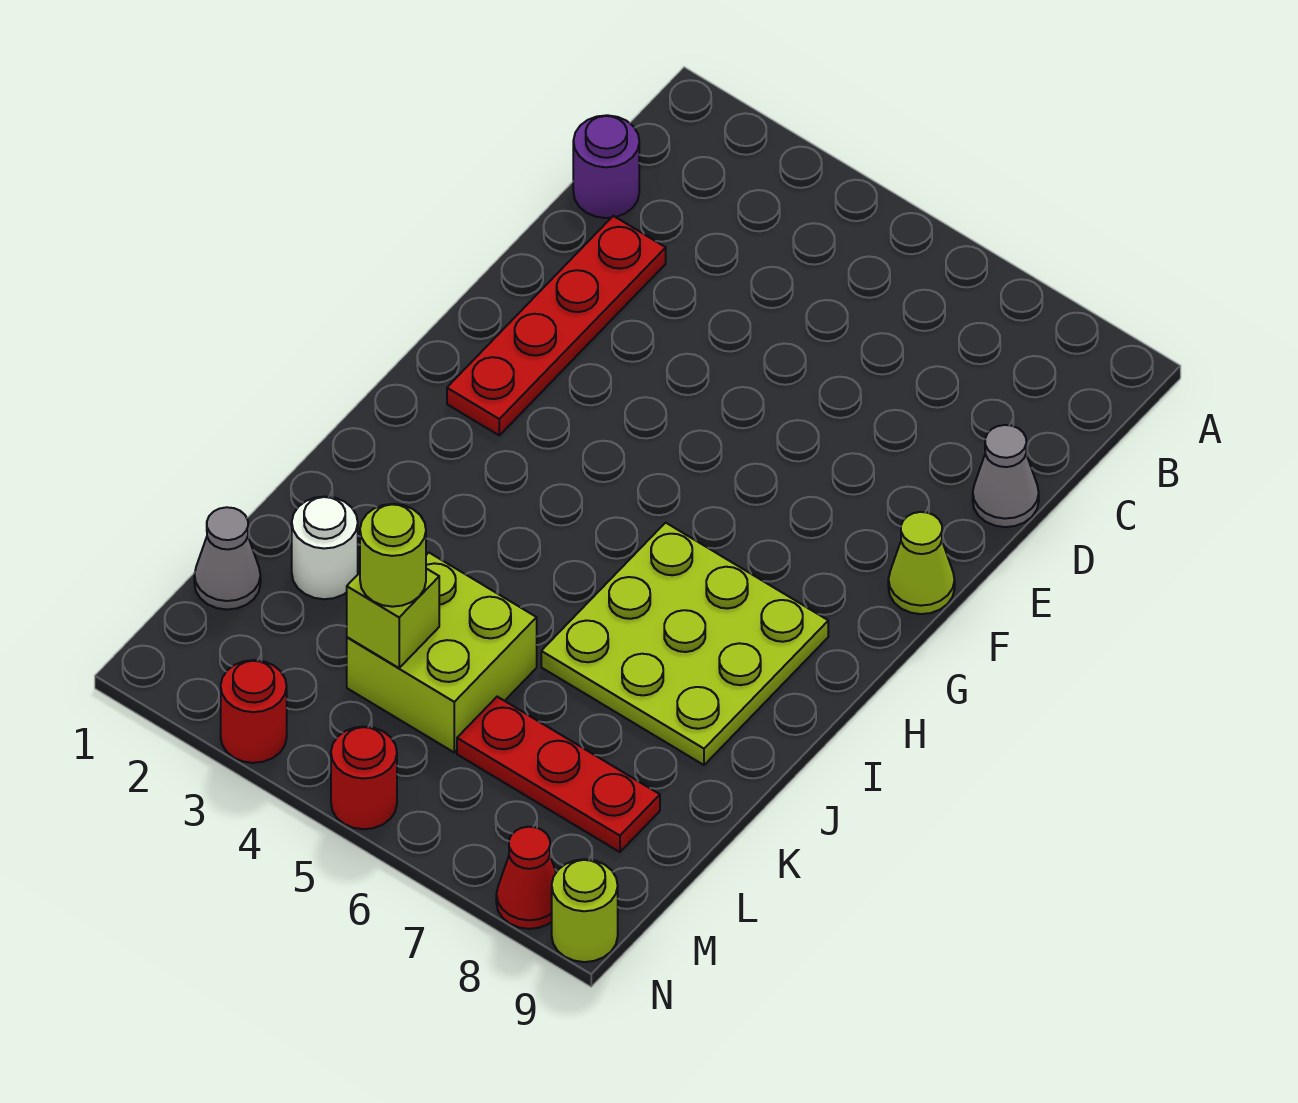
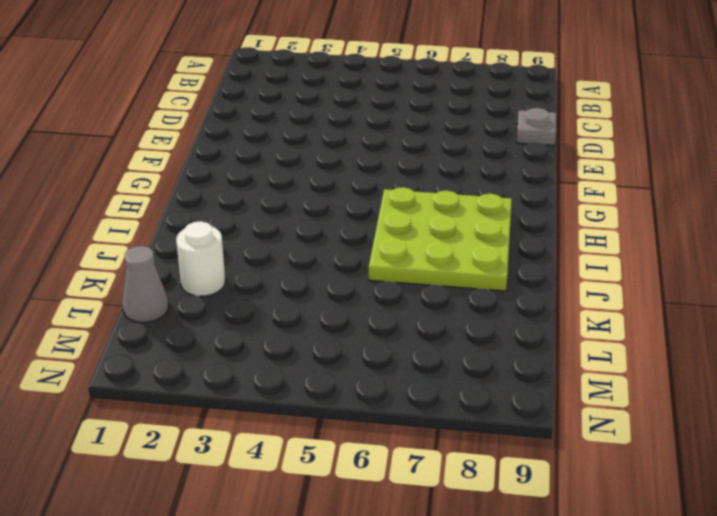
grey 1x1 plate [516,108,556,145] -> grey 1x1 cone [973,425,1039,527]
none -> purple 1x1 round brick [573,115,639,218]
none -> red 1x4 plate [447,216,666,435]
none -> lime 1x1 cone [888,512,955,614]

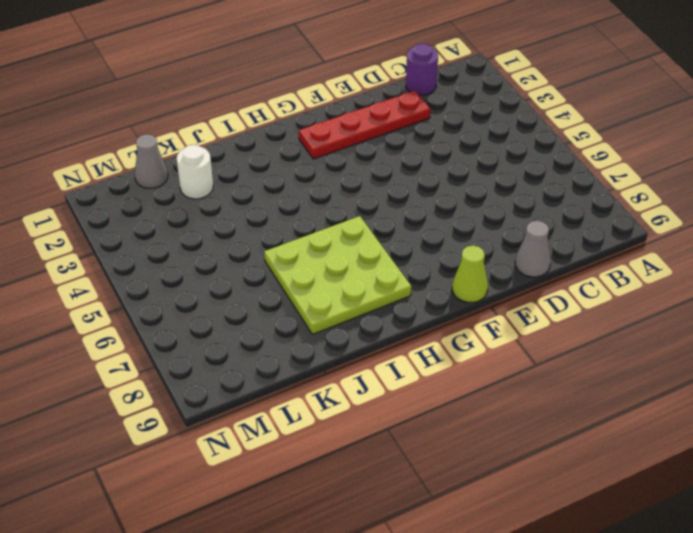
none -> lime 2x2 brick [347,553,537,752]
none -> red 1x3 plate [457,697,660,852]
none -> red 1x1 round brick [221,660,287,763]

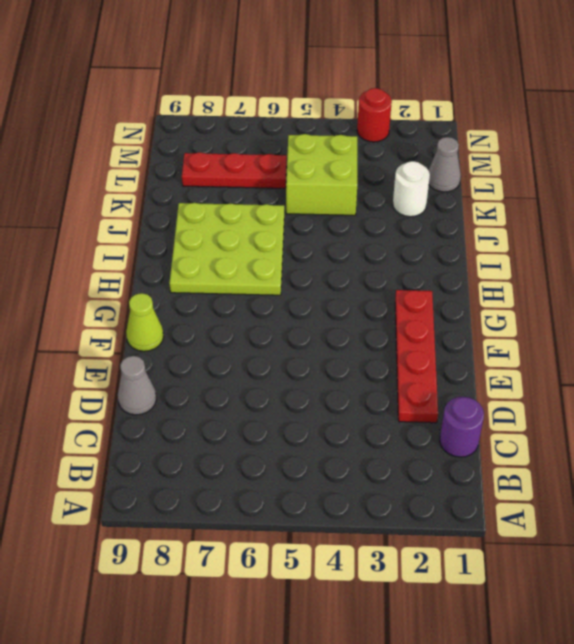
none -> red 1x1 round brick [331,727,397,829]
none -> red 1x1 cone [496,827,556,929]
none -> lime 1x1 round brick [552,859,618,962]

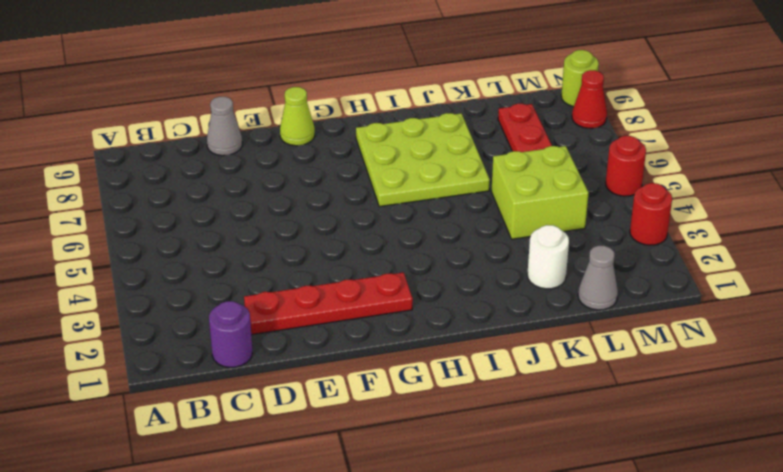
none -> lime 1x1 brick [347,569,439,668]
none -> lime 1x1 round brick [360,504,426,607]

